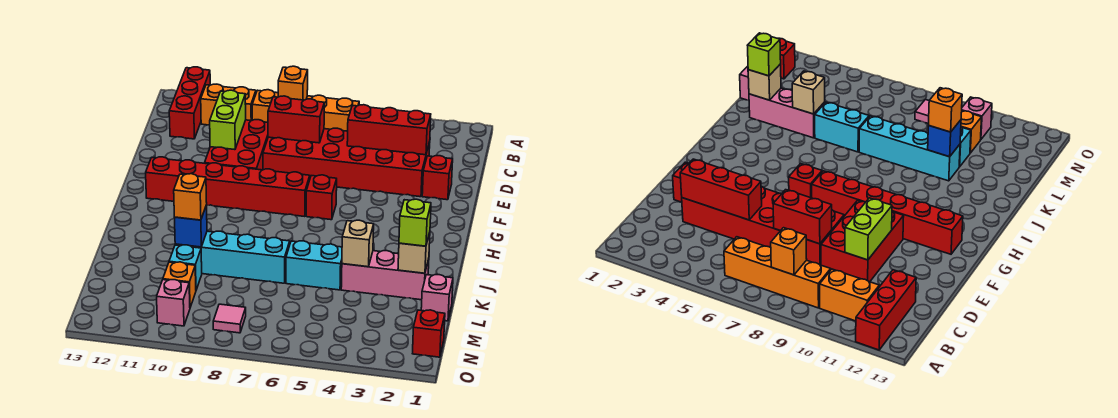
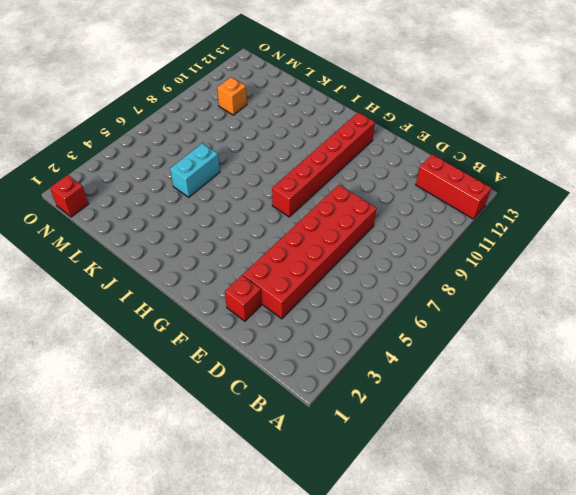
none -> orange 1x4 brick [252,90,359,131]
none -> orange 1x2 brick [201,84,256,125]
none -> red 2x3 brick [205,120,268,170]

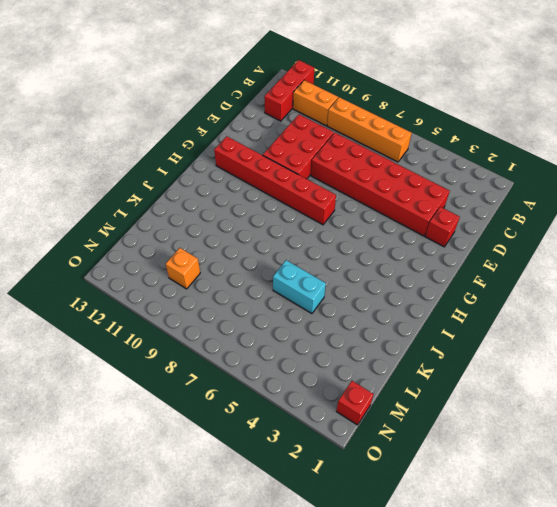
none -> red 1x1 brick [306,175,337,220]
none -> pink 1x3 brick [341,251,429,300]
none -> cyan 1x4 brick [175,231,290,283]

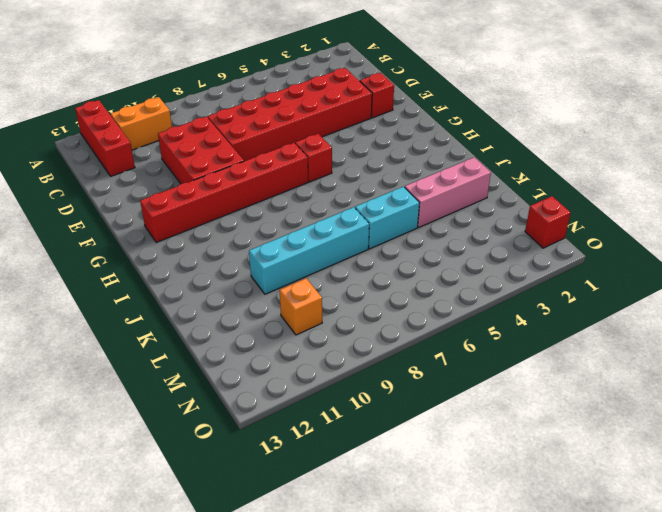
none -> orange 1x4 brick [252,90,359,131]
none -> pink 1x1 brick [421,275,453,321]
none -> cyan 1x1 brick [169,245,202,290]

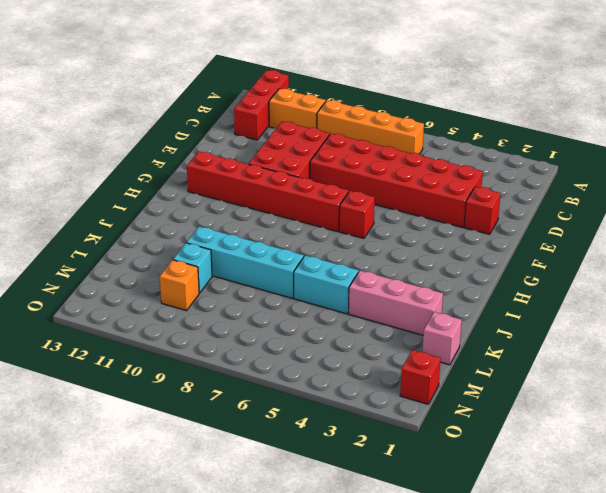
none -> pink 1x1 tile [213,304,246,333]
none -> pink 1x1 brick [157,280,190,326]
none -> orange 1x1 brick [278,66,308,100]

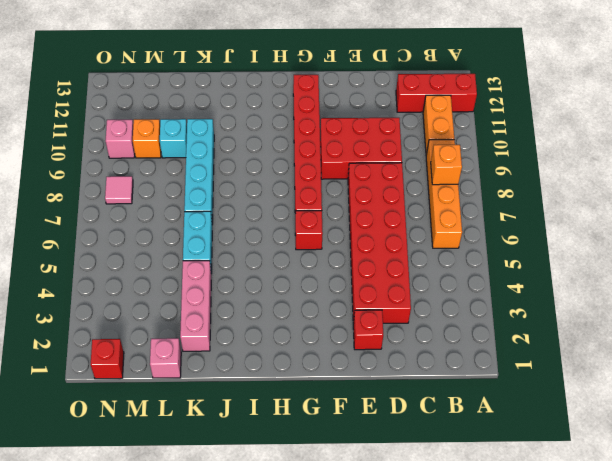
none -> red 1x3 brick [347,105,431,155]
none -> red 1x2 brick [268,96,324,143]
none -> lime 1x2 brick [210,90,246,150]

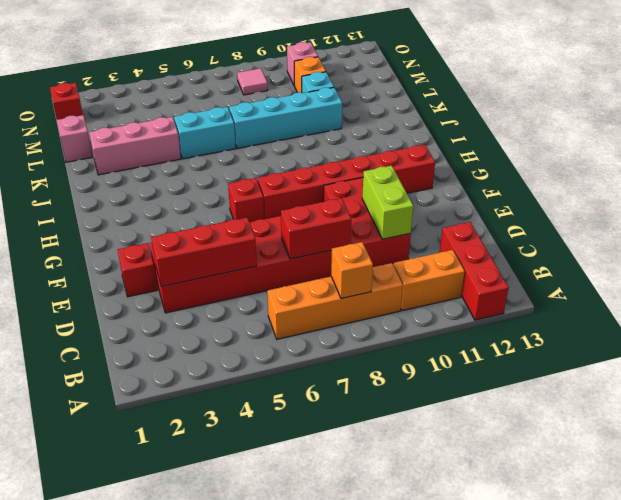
none -> tan 1x1 brick [398,232,430,273]
none -> tan 1x1 brick [342,220,374,267]
none -> blue 1x1 brick [175,205,207,247]

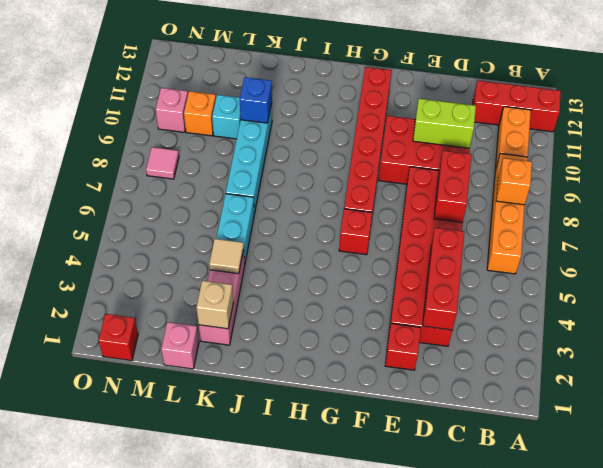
tan 1x1 tile [209,239,244,274] -> tan 1x1 brick [342,220,374,267]
none -> lime 1x1 brick [399,199,431,246]
none -> orange 1x1 brick [174,174,207,220]

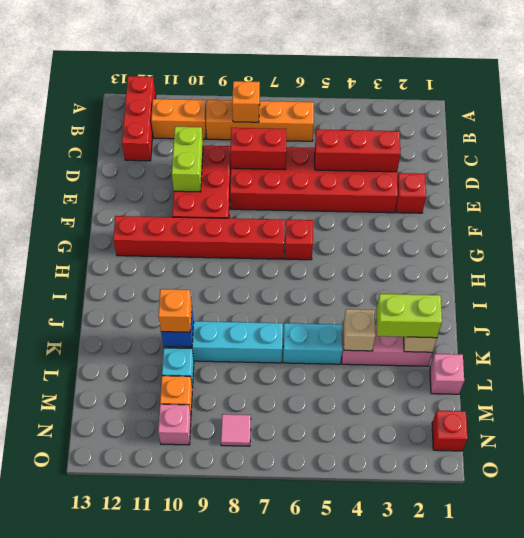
lime 1x2 brick [376,294,442,338] -> lime 1x1 brick [399,199,431,246]

